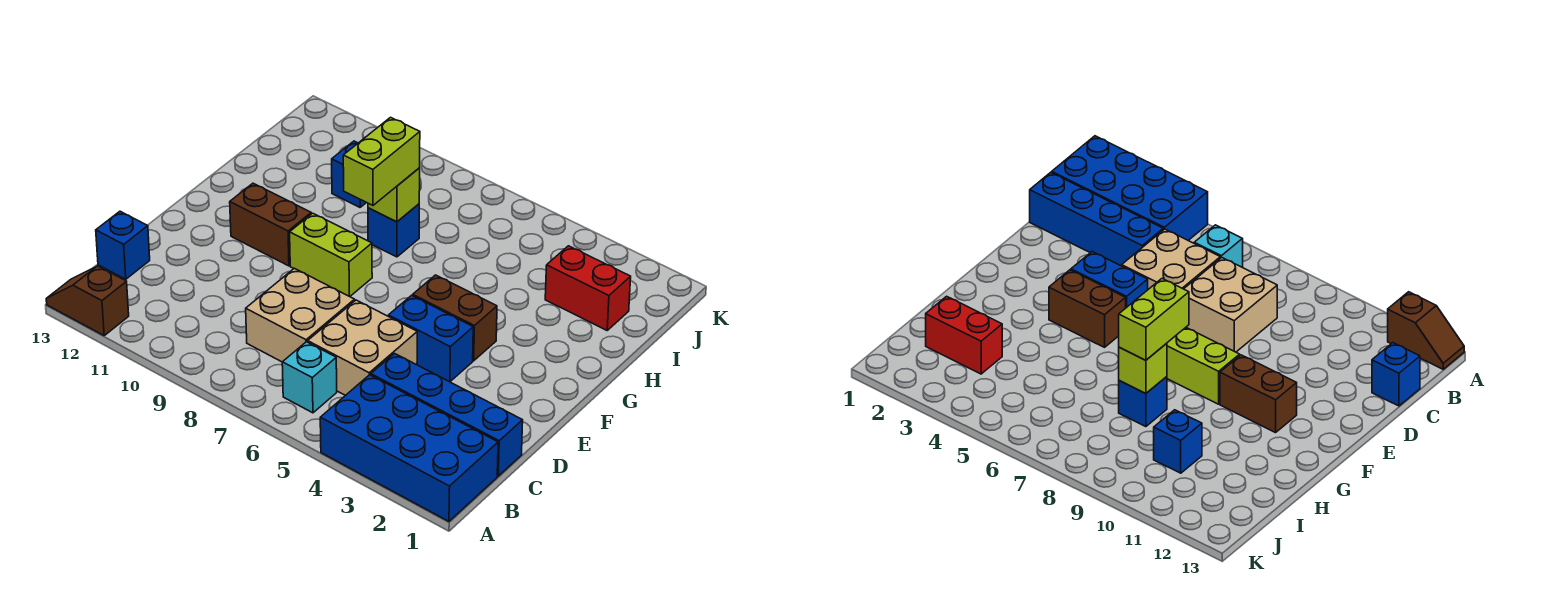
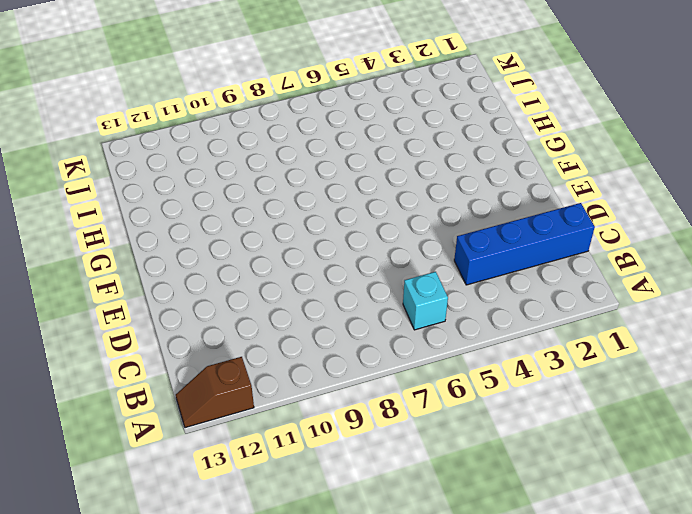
none -> blue 2x4 brick [320,375,498,521]
none -> tan 2x2 brick [308,300,417,396]
none -> tan 2x2 brick [246,268,355,362]

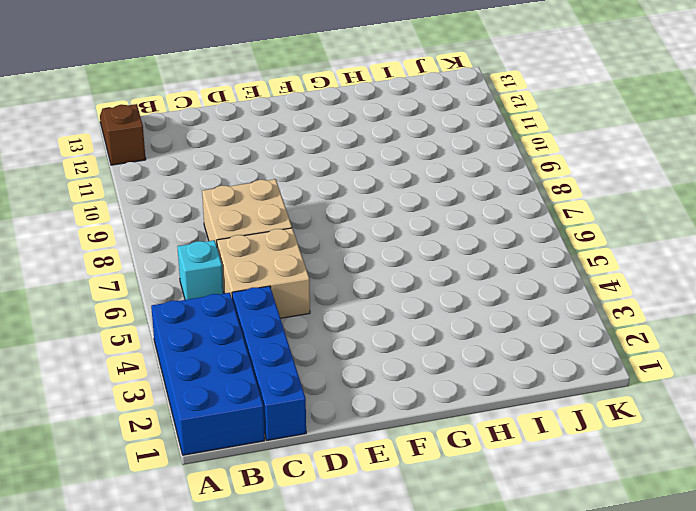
none -> blue 1x1 brick [96,211,150,279]
none -> blue 1x2 brick [388,295,473,382]
none -> brown 1x2 brick [413,275,497,361]

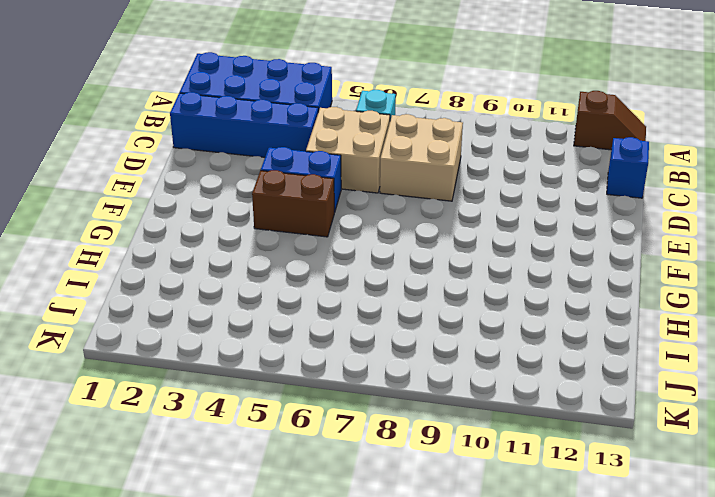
none -> lime 1x2 brick [290,213,372,297]
none -> brown 1x2 brick [230,183,311,266]
none -> blue 1x1 brick [368,204,419,257]

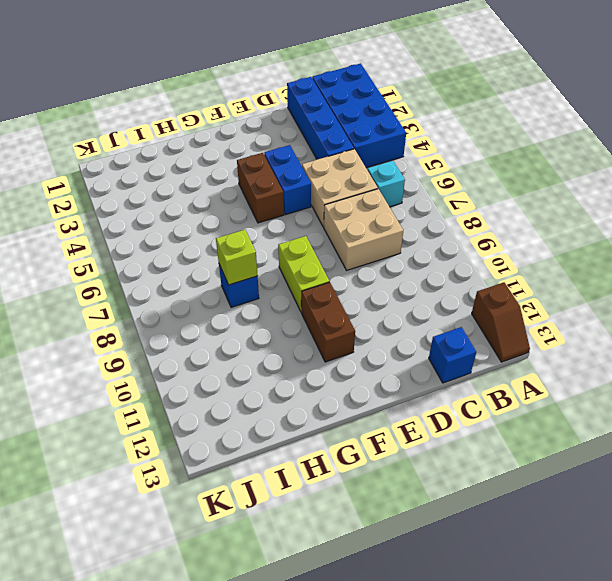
none -> red 1x2 brick [545,246,631,330]
none -> blue 1x1 brick [332,141,366,207]
none -> lime 1x2 brick [343,117,420,205]

